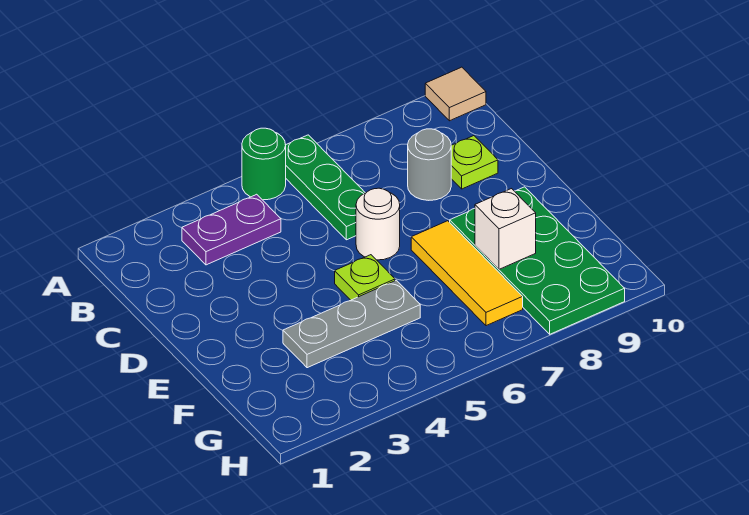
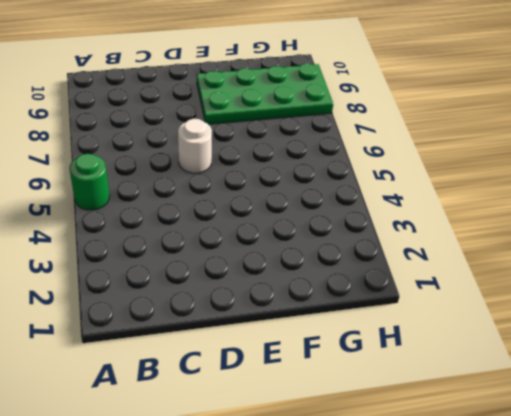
none -> green 1x3 plate [286,135,365,240]
none -> tan 1x1 tile [425,67,486,121]
none -> purple 1x2 plate [182,194,281,265]

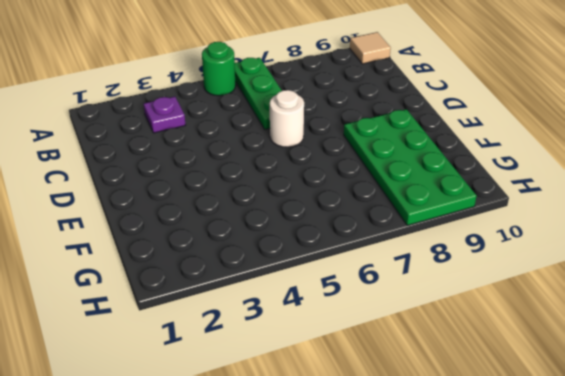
purple 1x1 plate [144,97,185,133] -> purple 1x2 plate [182,194,281,265]
none -> grey 1x1 round brick [408,129,451,200]
none -> lime 1x1 plate [451,136,498,189]
none -> lime 1x1 plate [335,255,395,300]

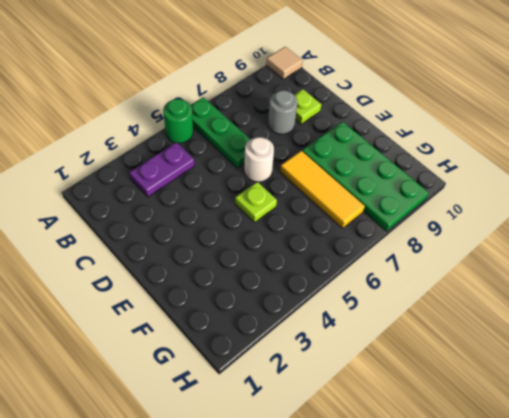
none -> grey 1x3 plate [283,280,420,368]
none -> white 1x1 brick [475,189,536,269]

